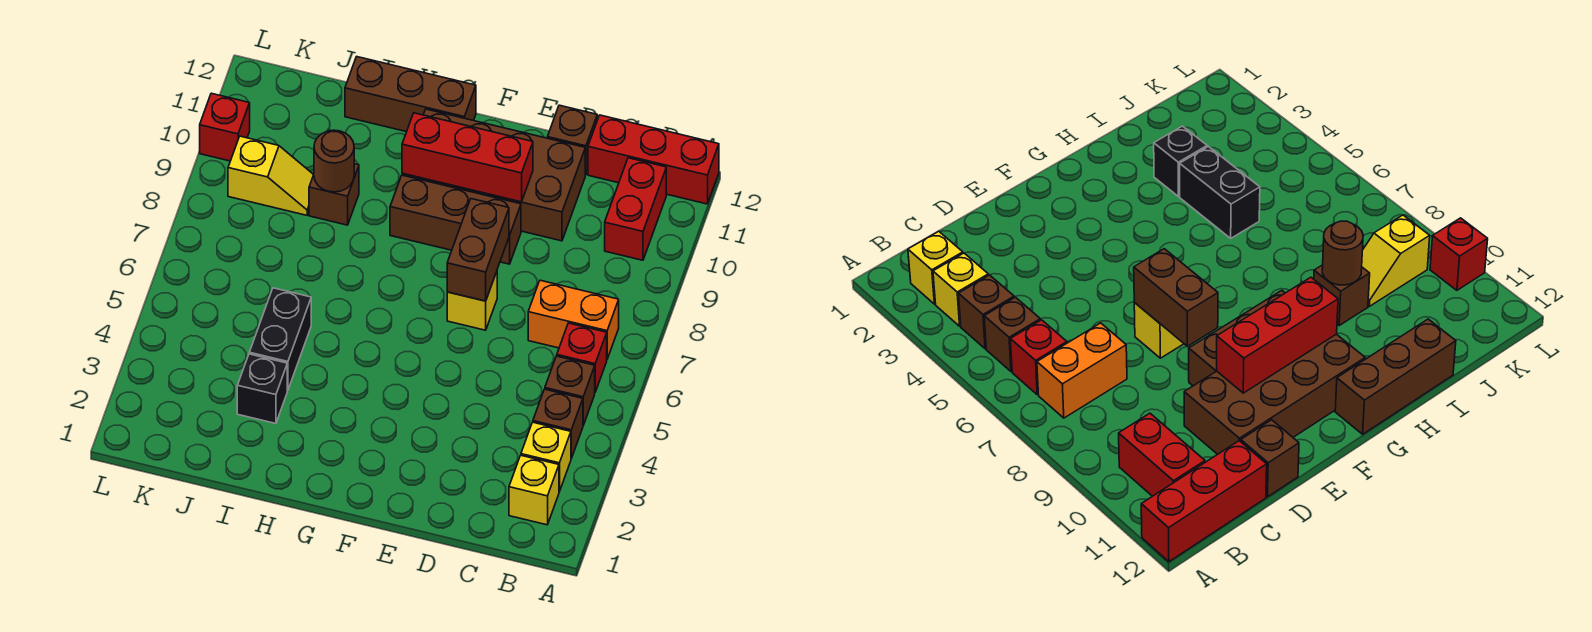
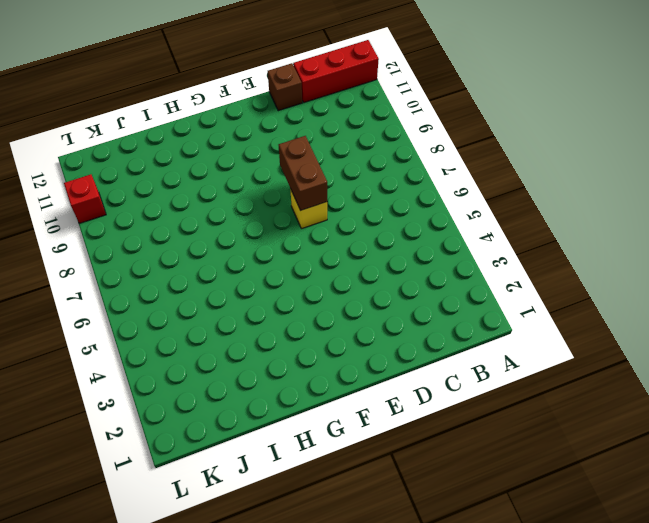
none -> yellow 1x1 brick [509,456,559,525]
none -> yellow 1x1 brick [521,422,571,492]
none -> brown 1x1 brick [533,389,583,458]

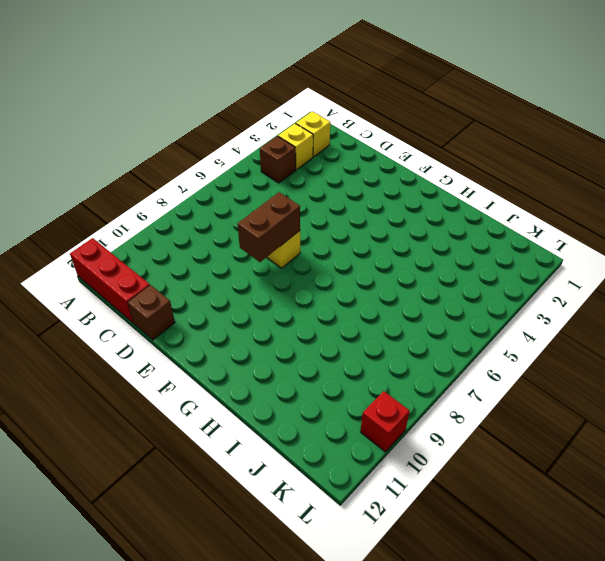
none -> brown 1x1 brick [545,356,595,425]
none -> red 1x1 brick [557,323,607,392]
none -> orange 1x2 brick [528,280,619,359]

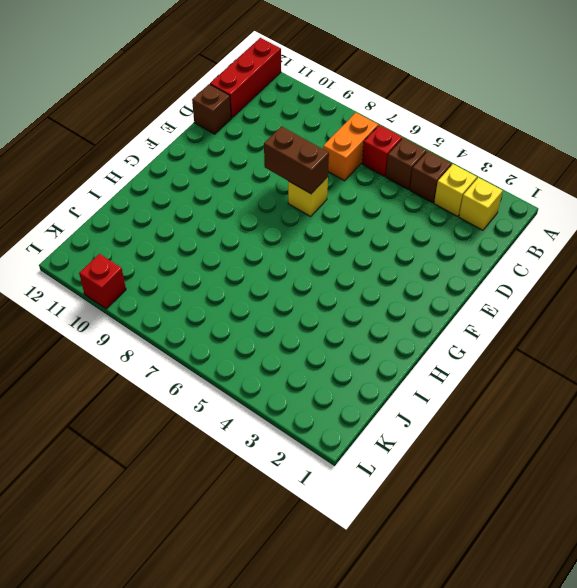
none -> red 1x2 brick [605,158,666,260]
none -> brown 2x4 brick [402,109,585,241]
none -> brown 1x3 brick [390,175,521,264]

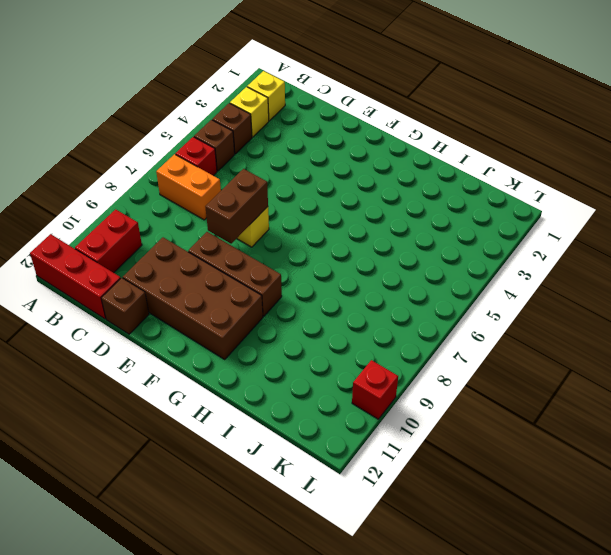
none -> brown 1x3 brick [345,57,476,132]
none -> black 1x1 brick [237,354,287,424]
none -> black 1x2 brick [249,288,311,390]

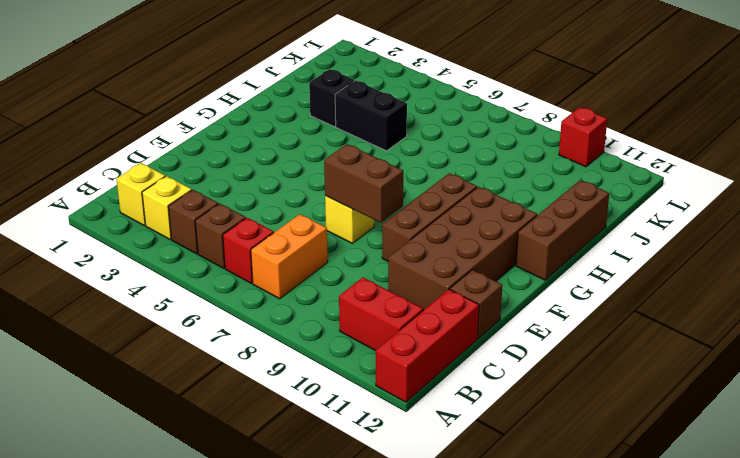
none -> brown 1x1 brick [309,164,359,225]
none -> yellow 1x2 slope [228,136,314,215]
none -> red 1x3 brick [402,113,533,202]

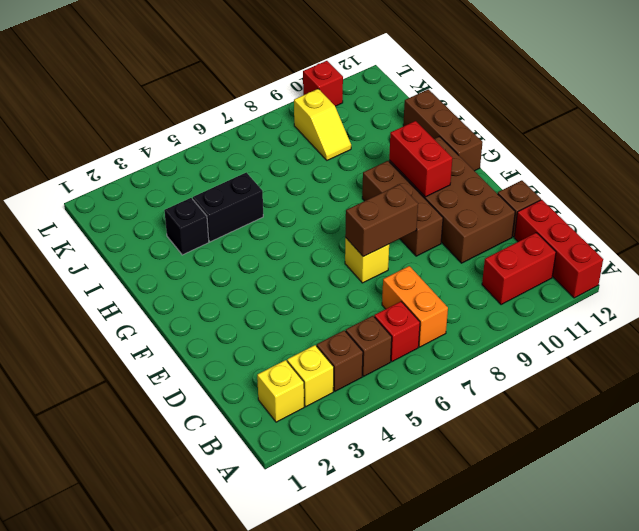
red 1x2 brick [389,121,452,197] -> red 1x3 brick [402,113,533,202]
none -> brown 1x1 brick [309,164,359,225]
none -> brown 1x1 round brick [314,130,354,192]

